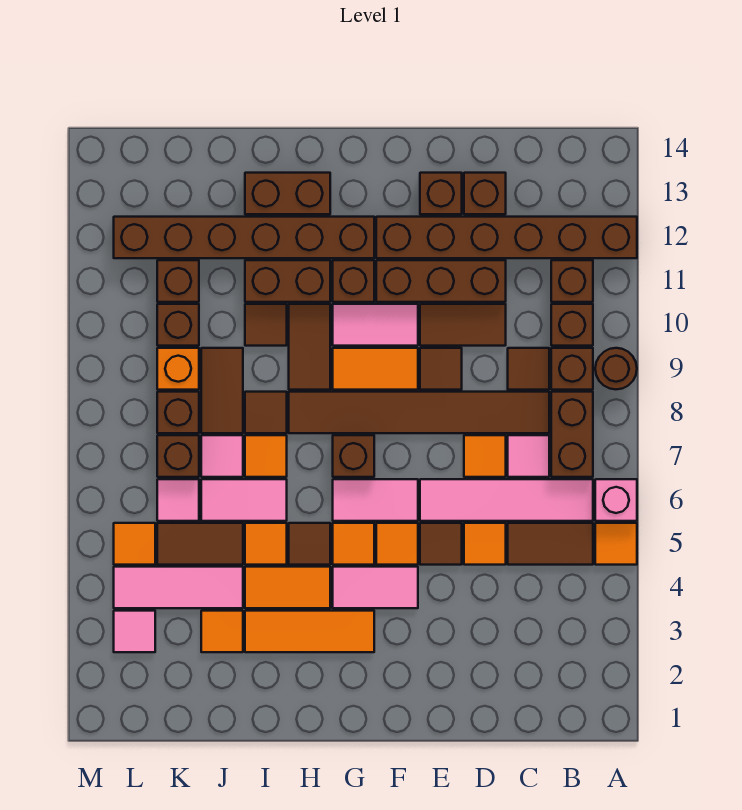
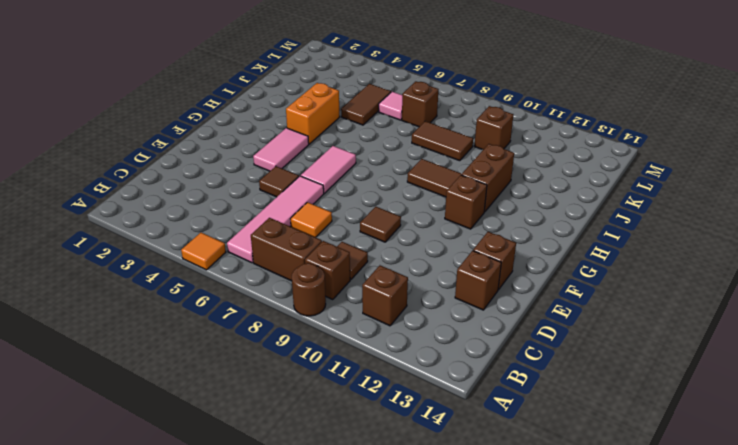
orange 1x2 brick [286,83,340,144] -> orange 1x2 tile [245,567,330,608]
none -> pink 1x1 brick [595,479,637,521]
none -> brown 1x6 brick [376,217,637,258]
none -> brown 1x2 tile [508,523,593,565]
none -> brown 1x1 brick [551,304,593,346]

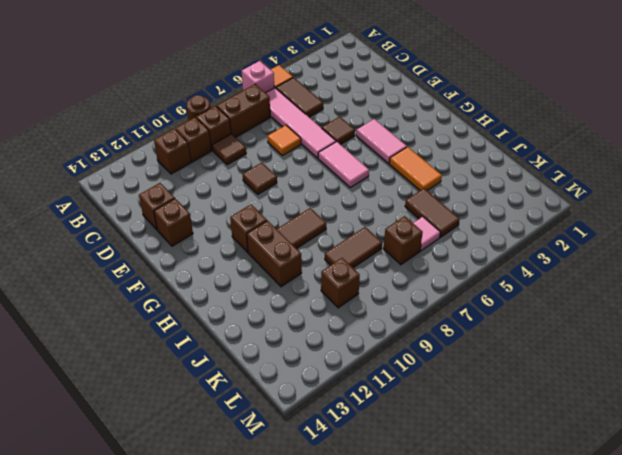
none -> brown 1x6 brick [376,217,637,258]
none -> pink 1x1 tile [508,435,549,477]
none -> brown 1x6 tile [289,392,549,433]
none -> orange 1x1 tile [464,523,506,565]

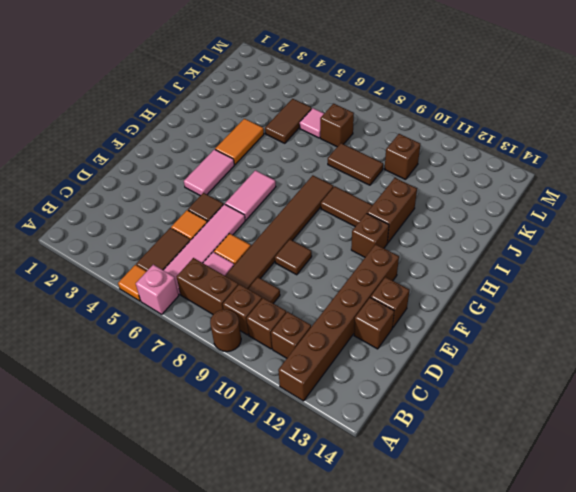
none -> brown 1x2 tile [420,304,506,346]
none -> brown 1x3 brick [376,260,506,302]
none -> orange 1x1 tile [376,523,418,565]
none -> orange 1x2 tile [333,348,418,390]

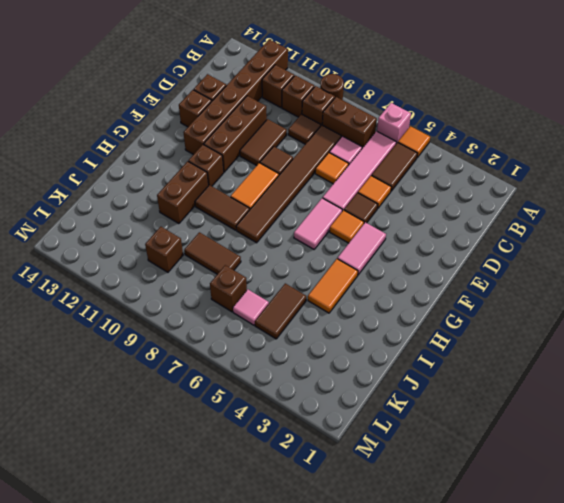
none -> pink 1x2 tile [333,304,418,346]
none -> orange 1x3 tile [245,611,374,652]
none -> orange 1x1 tile [333,523,374,565]
none -> brown 1x1 brick [333,435,374,477]

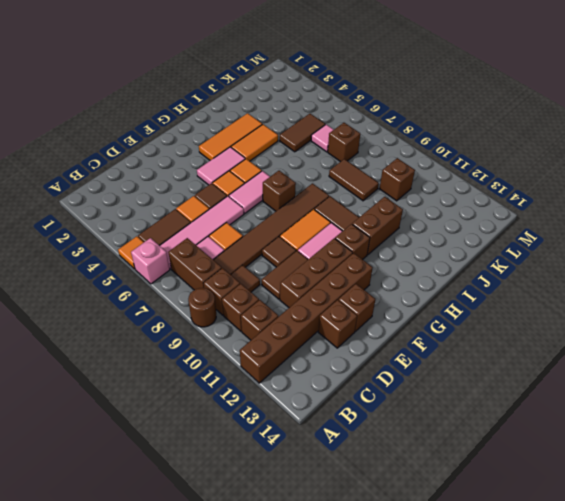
none -> brown 1x6 brick [114,217,374,258]
none -> brown 1x1 tile [289,523,330,565]
none -> brown 1x2 brick [245,173,330,214]
none -> orange 1x1 tile [245,523,287,565]

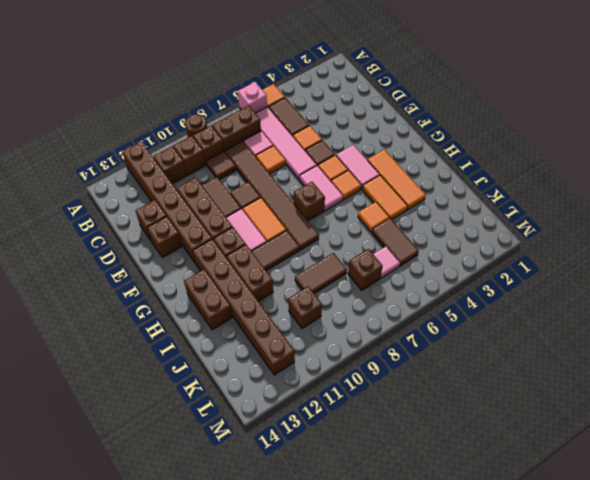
none -> brown 1x1 tile [289,523,330,565]
none -> pink 1x2 tile [201,479,287,521]
none -> orange 1x1 tile [245,435,287,477]
none -> brown 1x1 tile [245,392,287,433]

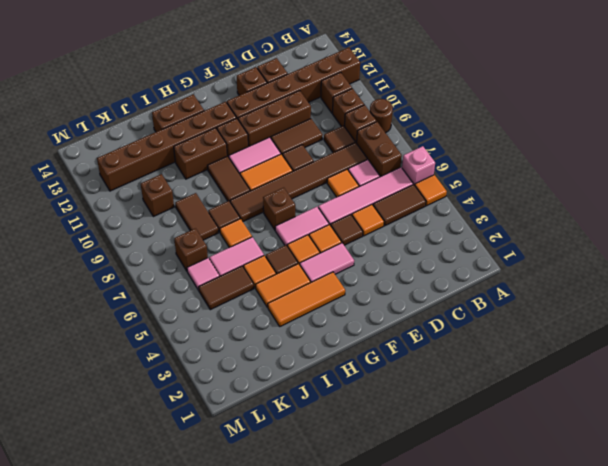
none -> brown 1x1 tile [245,304,287,346]
none -> orange 1x1 tile [201,611,243,652]
none -> pink 1x3 tile [114,567,243,608]
none -> pink 1x1 tile [201,435,243,477]

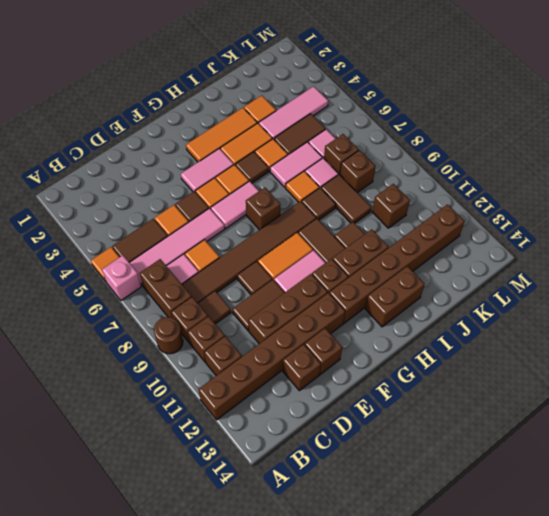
none -> orange 1x1 brick [157,348,199,390]
none -> brown 1x1 brick [157,260,199,302]
none -> pink 1x1 tile [114,611,155,652]
none -> orange 1x1 tile [114,523,155,565]

